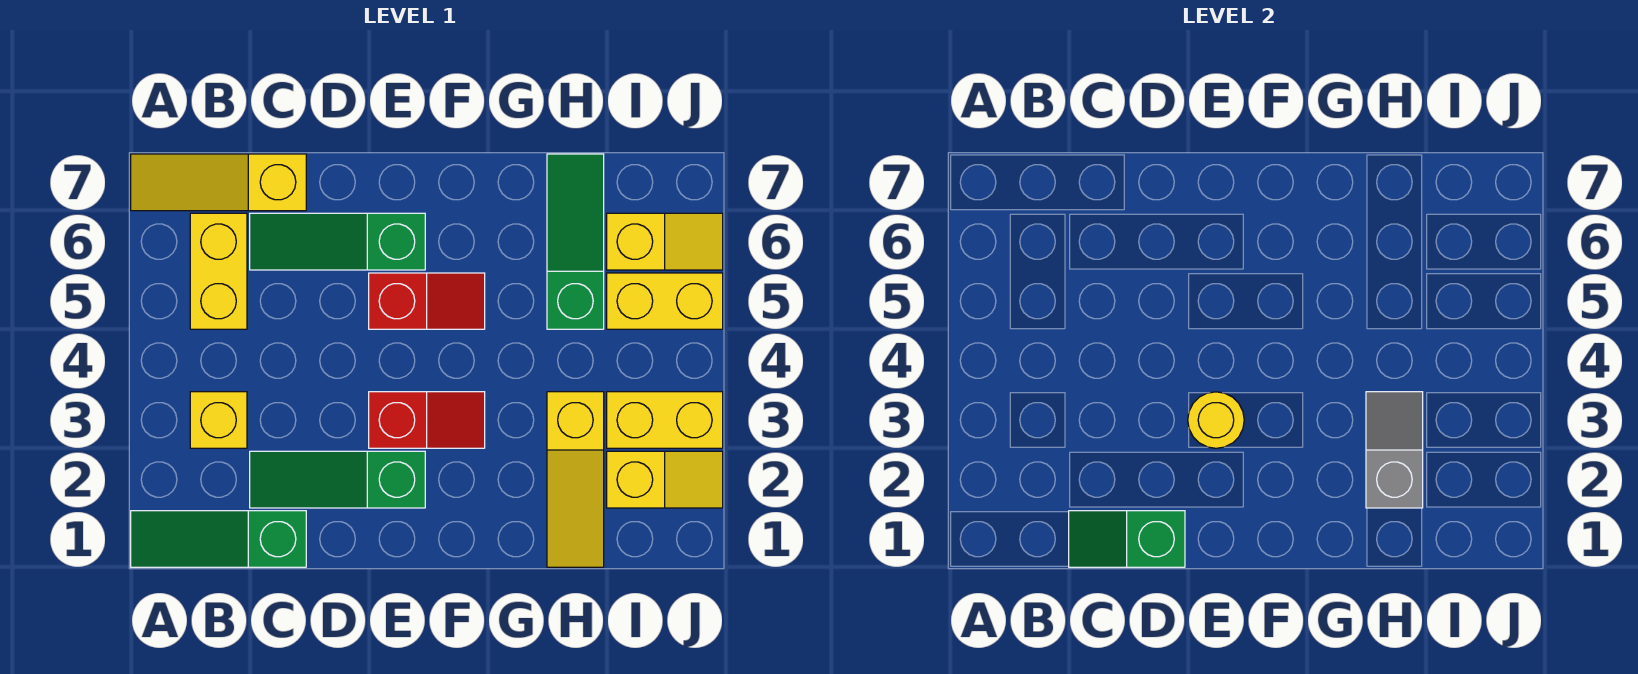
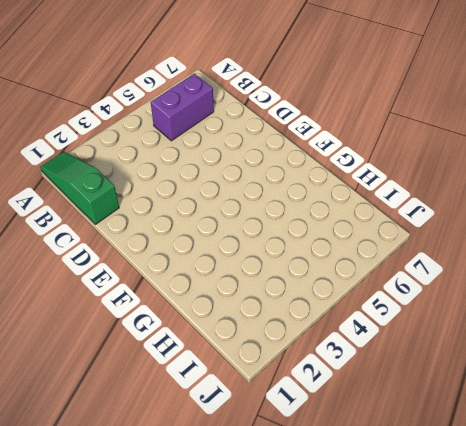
purple 1x2 brick [151,74,214,141] -> yellow 1x2 brick [190,213,247,329]
none -> yellow 1x3 slope [131,154,306,211]
none -> yellow 1x1 brick [190,392,247,448]
none -> green 1x3 slope [250,451,425,508]

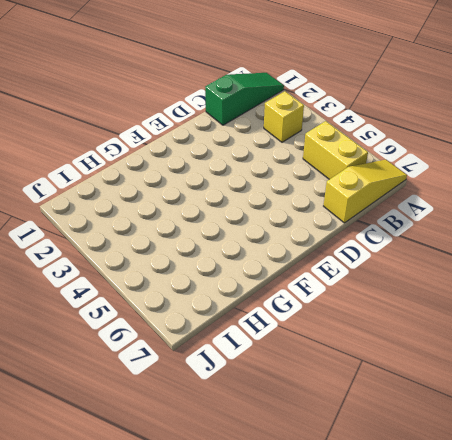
none -> green 1x3 slope [250,451,425,508]
none -> green 1x3 slope [250,213,425,270]
none -> red 1x2 slope [369,392,485,448]

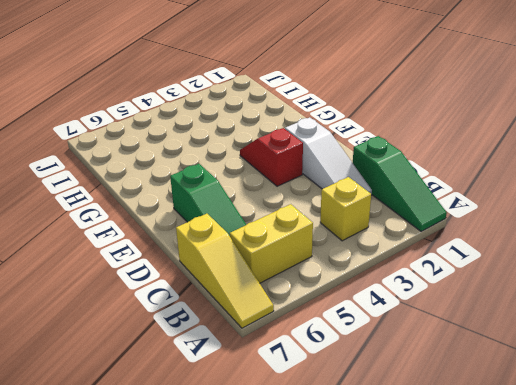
white 1x3 slope [285,117,372,195] -> green 1x3 slope [250,451,425,508]
none -> red 1x2 slope [369,273,485,329]
none -> yellow 1x3 slope [547,392,604,567]
none -> green 1x3 slope [547,154,604,329]

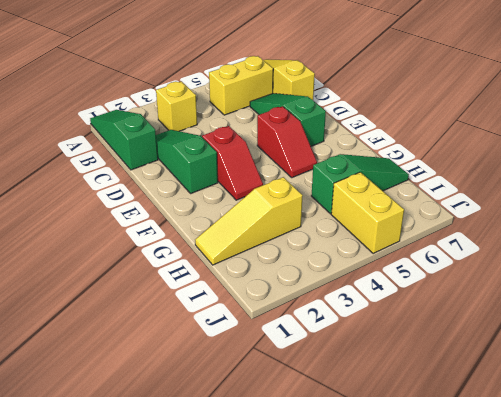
none -> yellow 1x2 slope [607,451,723,508]
none -> yellow 1x2 brick [607,392,723,448]
none -> yellow 1x2 slope [607,213,723,270]

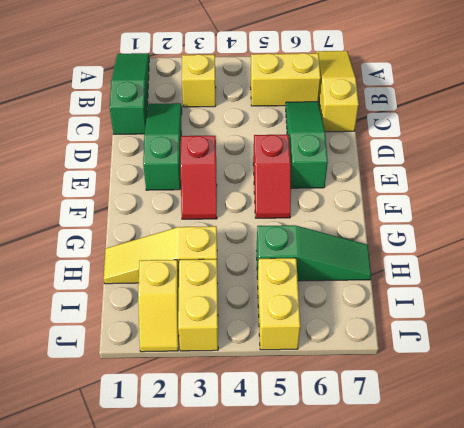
none -> yellow 1x2 slope [607,213,723,270]
none -> green 1x2 slope [1069,511,1185,567]
none -> yellow 1x1 round brick [1188,392,1244,448]

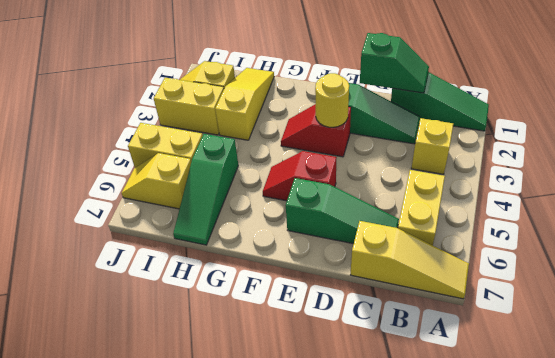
none -> grey 1x2 slope [1366,392,1423,508]

